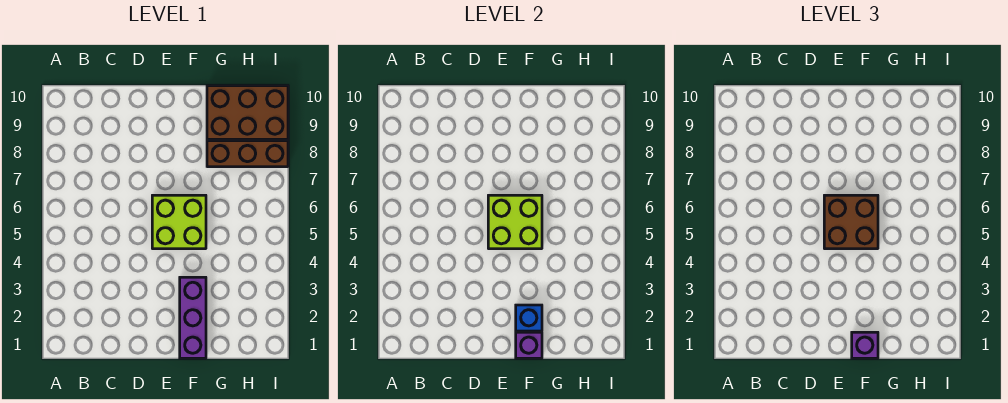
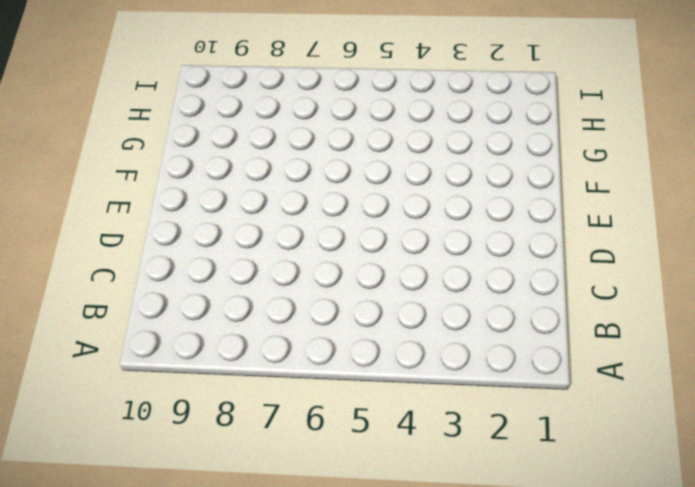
none -> lime 2x2 brick [152,195,206,249]
none -> purple 1x3 brick [180,277,206,358]

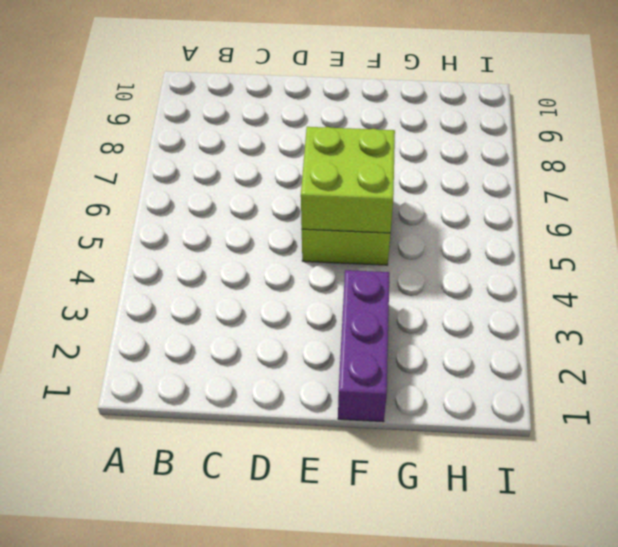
none -> brown 1x3 brick [207,141,288,167]
none -> brown 2x3 brick [207,86,288,139]

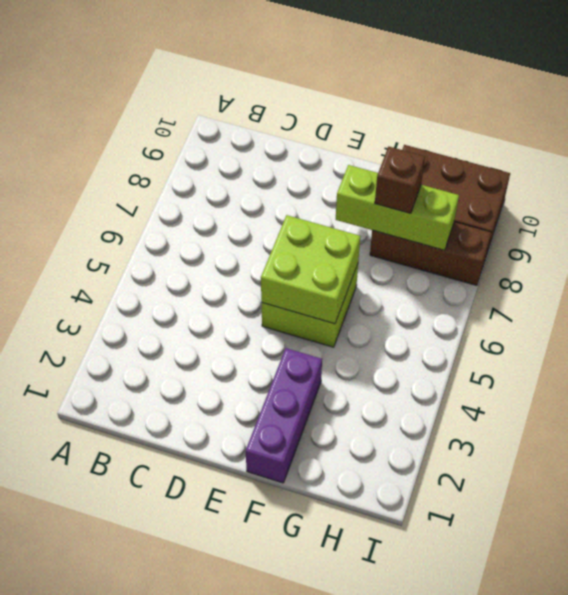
lime 1x3 brick [336,165,459,250] -> none
brown 1x1 brick [375,147,425,213] -> none
none -> purple 1x1 brick [516,332,542,358]
none -> blue 1x1 brick [516,305,542,331]

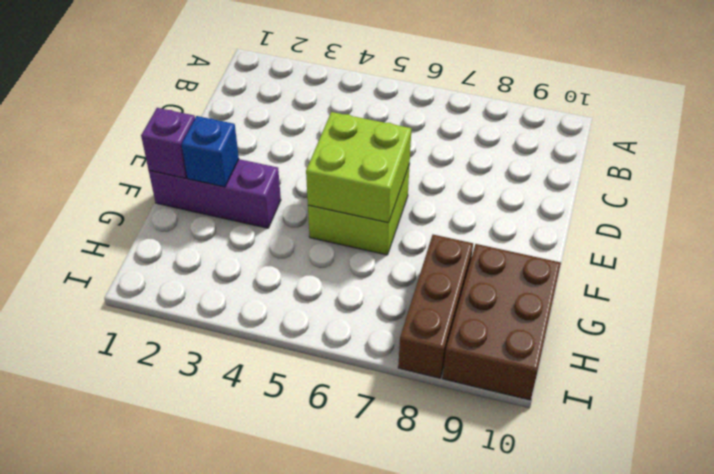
none -> brown 2x2 brick [824,195,878,249]
none -> purple 1x1 brick [852,332,878,358]

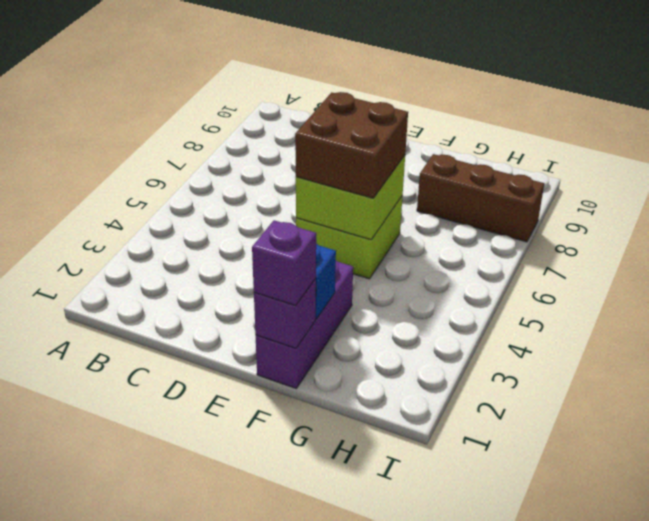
none -> brown 2x3 brick [207,86,288,139]

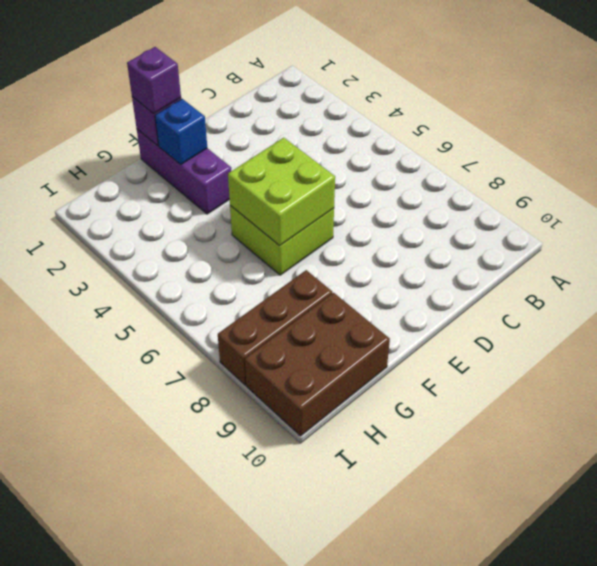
none -> brown 2x2 brick [824,195,878,249]

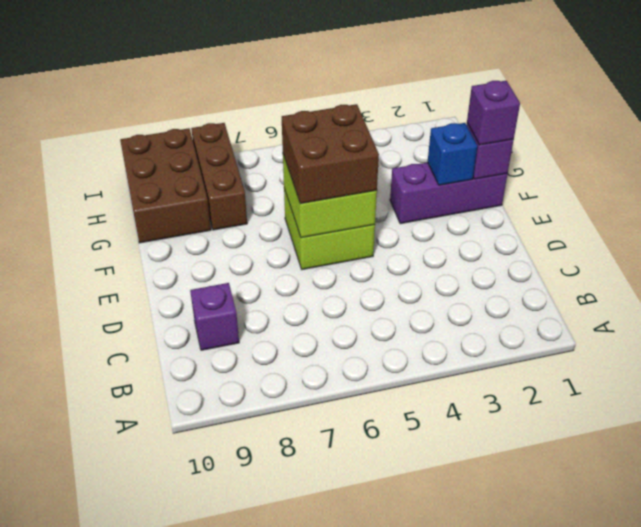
purple 1x1 brick [190,283,239,350] -> none

